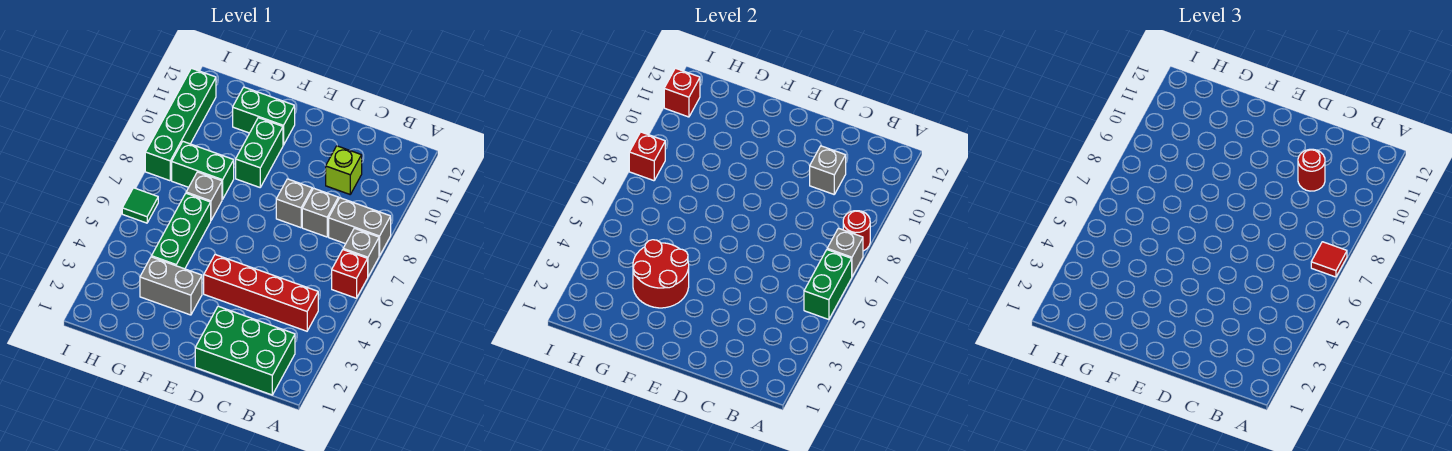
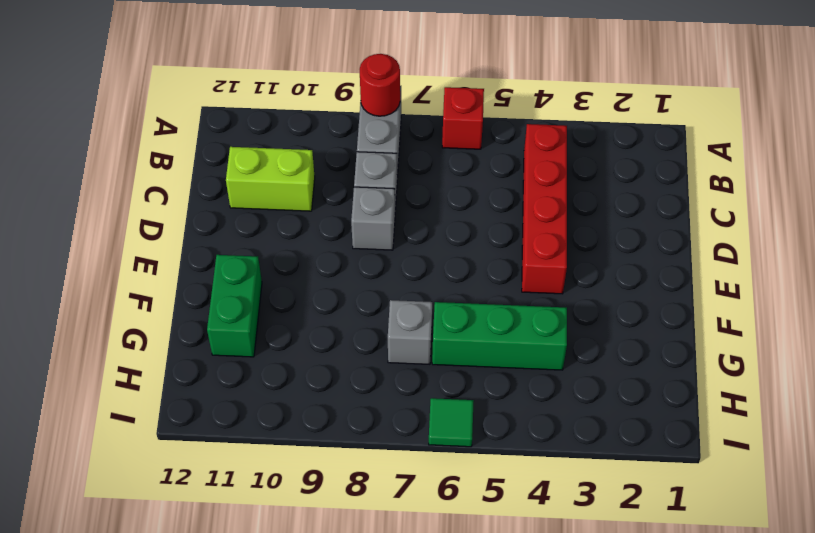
lime 1x2 brick [226,147,315,211] -> lime 1x1 brick [326,146,362,194]
none -> grey 1x1 brick [343,228,379,276]
none -> green 2x3 brick [195,306,295,395]
none -> grey 1x2 brick [140,257,202,315]

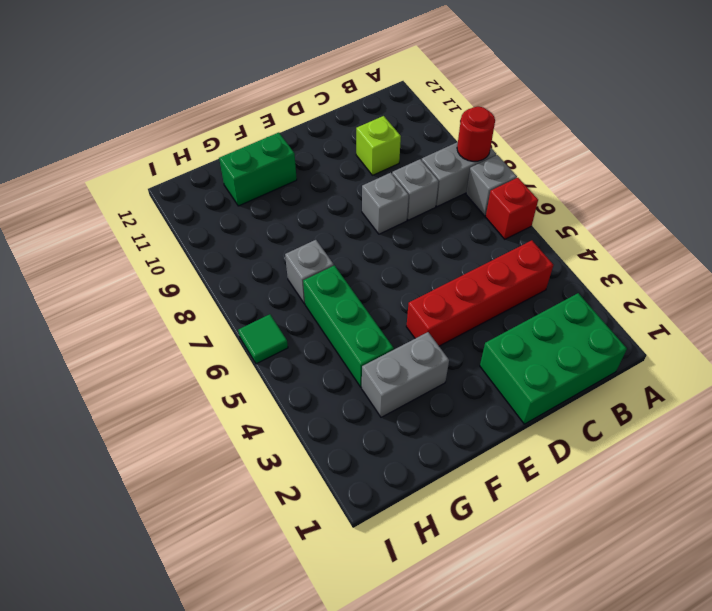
none -> green 1x2 brick [236,118,283,187]
none -> green 1x2 brick [172,142,234,199]
none -> green 1x4 brick [145,68,216,181]

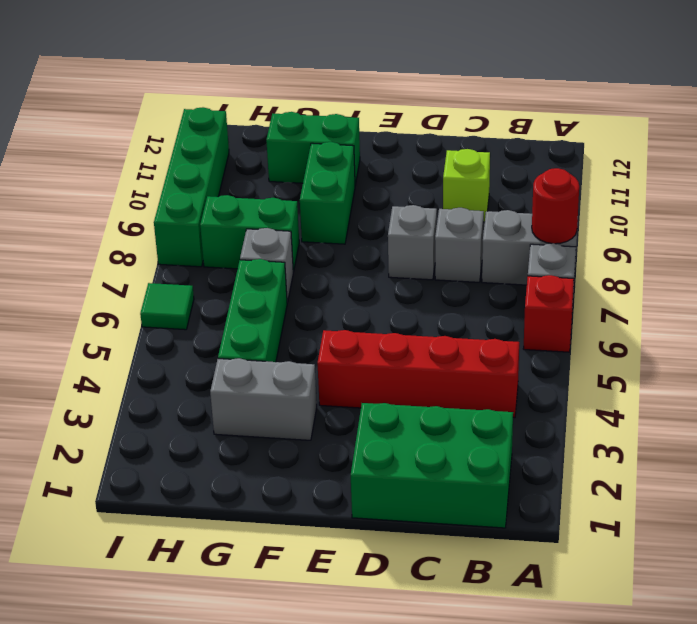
none -> green 1x2 brick [804,250,852,320]
none -> grey 1x1 brick [827,228,863,276]
none -> grey 1x1 brick [810,146,846,194]

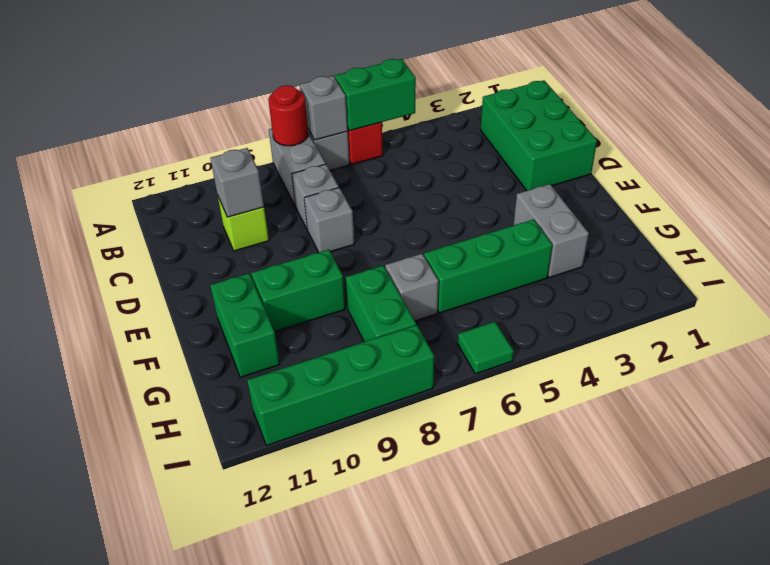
none -> red 1x4 brick [204,254,318,331]
none -> red 2x2 round brick [633,240,689,308]
none -> red 1x1 brick [629,132,665,181]

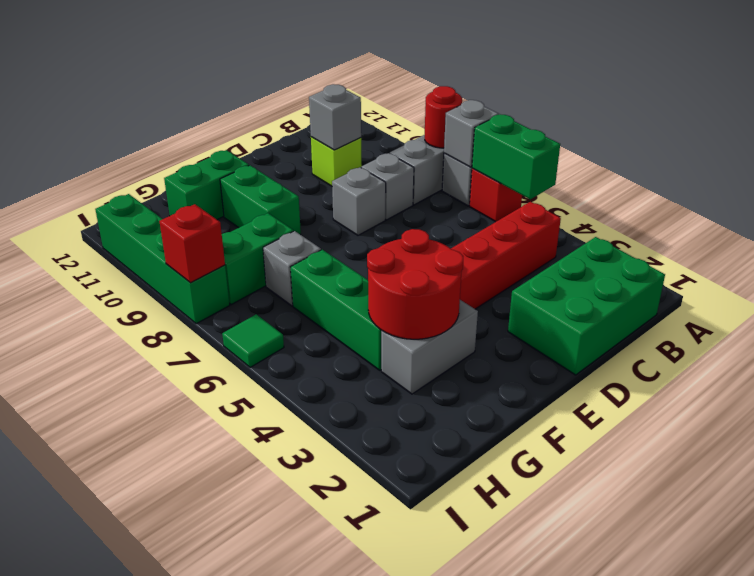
none -> red 1x1 brick [664,68,700,117]
none -> red 1x1 tile [1311,242,1347,277]
none -> red 1x1 round brick [1298,149,1325,191]

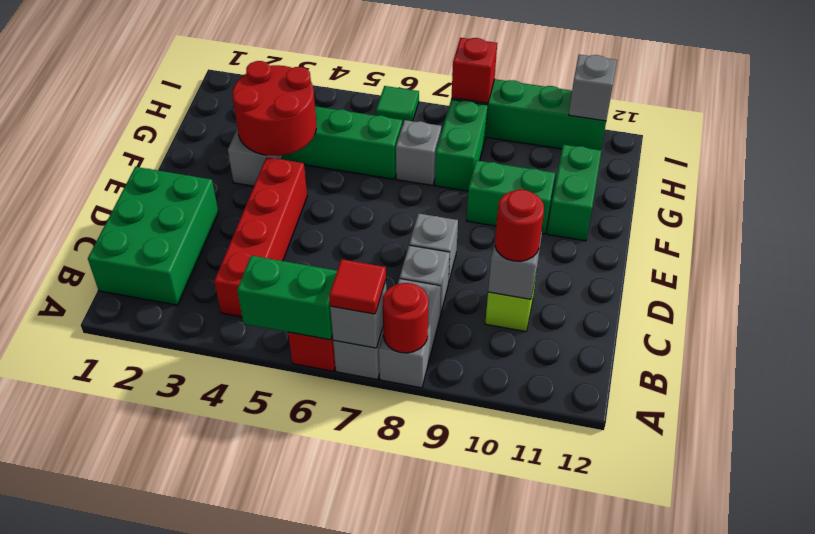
grey 1x1 brick [569,55,617,121] -> red 1x1 brick [664,68,700,117]

